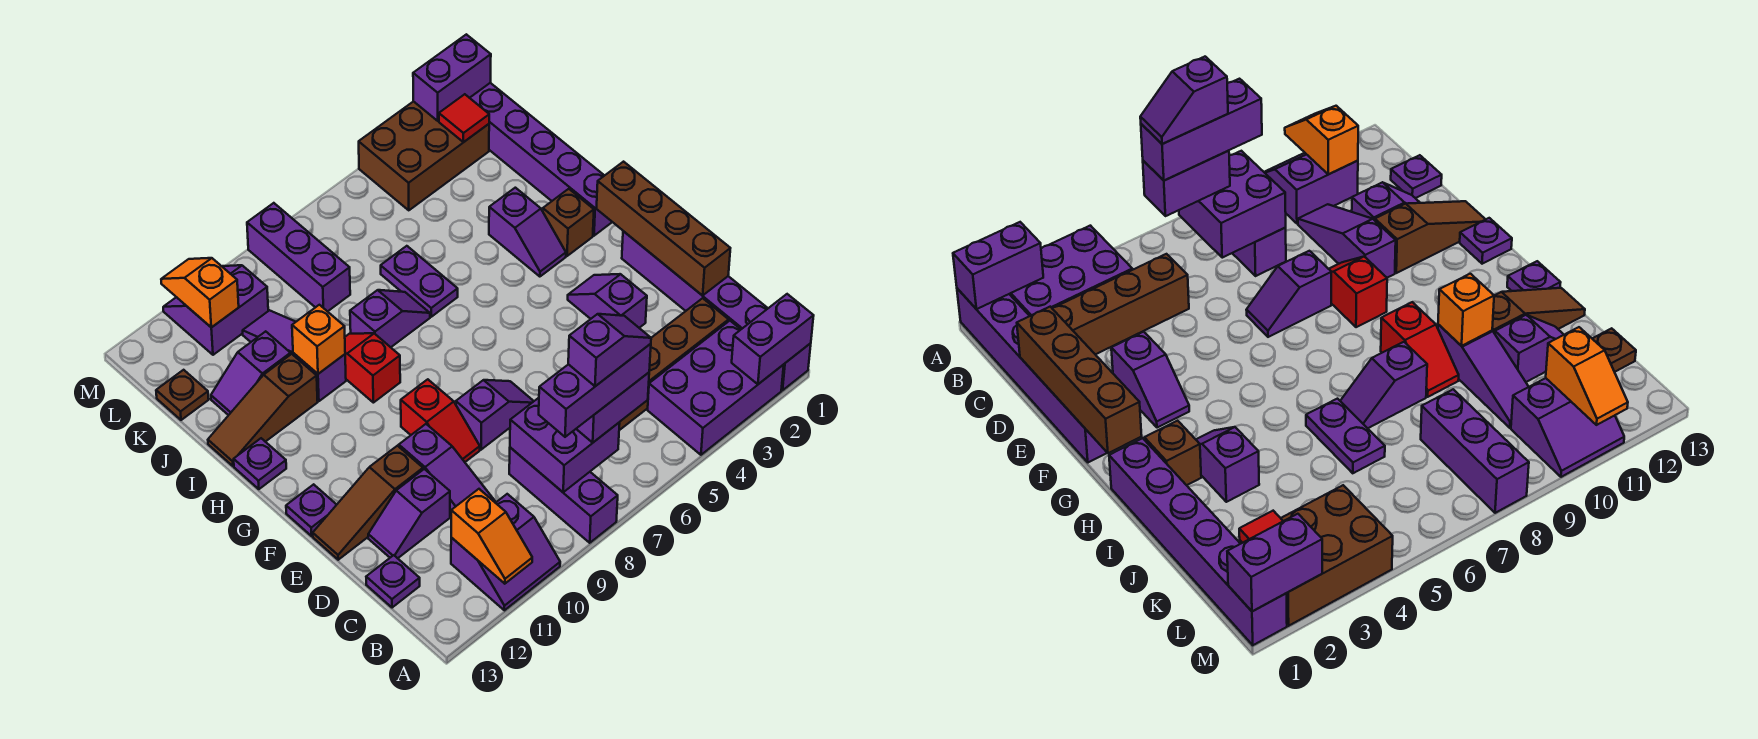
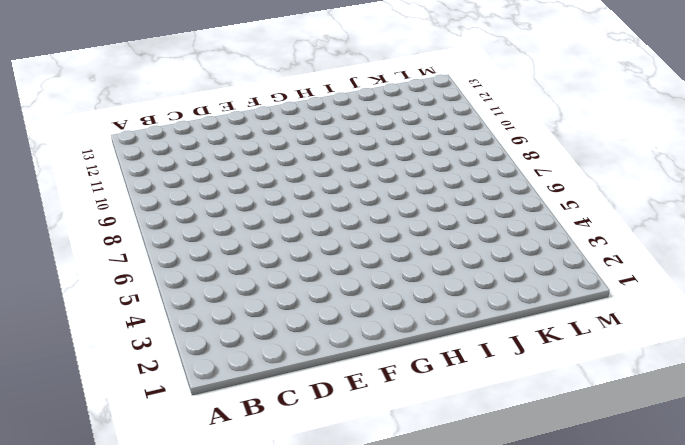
none -> purple 1x6 brick [622,231,811,390]
none -> purple 2x3 brick [648,321,784,455]
none -> purple 1x3 brick [509,448,618,543]
none -> purple 2x2 slope [451,494,560,610]

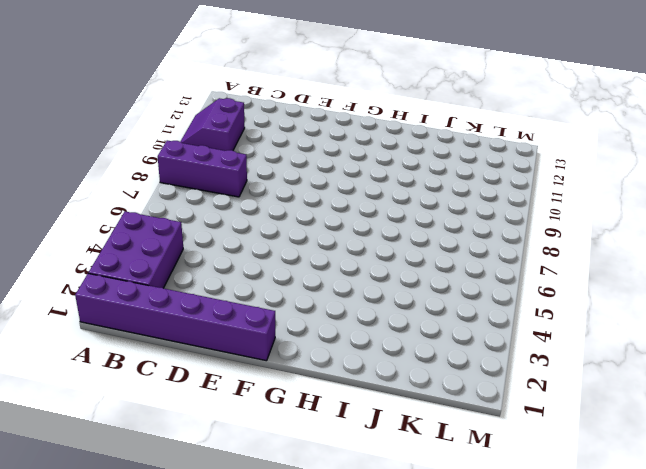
none -> brown 1x4 brick [619,298,729,430]
none -> purple 1x3 slope [399,424,496,516]
none -> purple 1x1 plate [366,555,420,608]
none -> purple 1x2 slope [368,469,450,558]

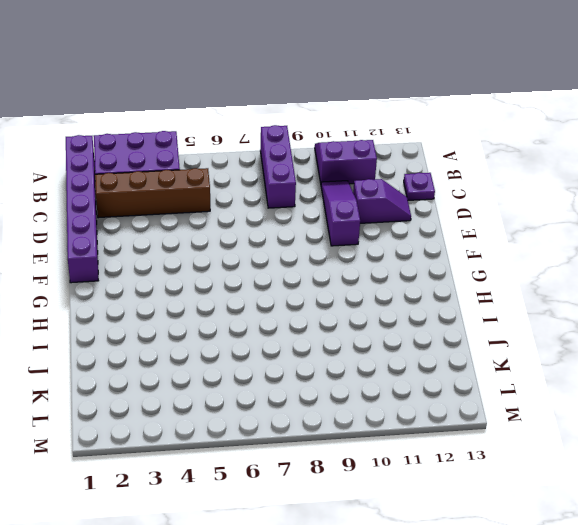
none -> purple 1x2 slope [568,274,647,328]
none -> purple 1x2 slope [456,380,534,450]
none -> red 1x2 slope [401,379,480,462]
none -> brown 1x3 slope [313,446,423,560]

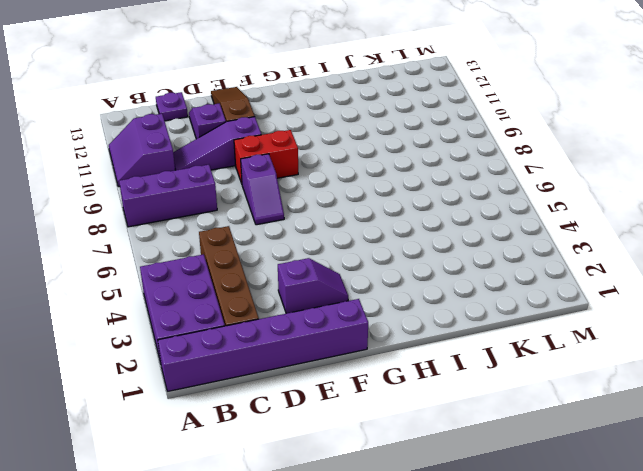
red 1x2 brick [234,130,298,183] -> red 1x2 slope [401,379,480,462]
none -> purple 1x1 plate [286,484,337,536]
none -> purple 1x6 brick [470,83,612,236]
none -> brown 1x1 brick [543,189,594,256]
none -> purple 1x2 slope [489,188,566,277]

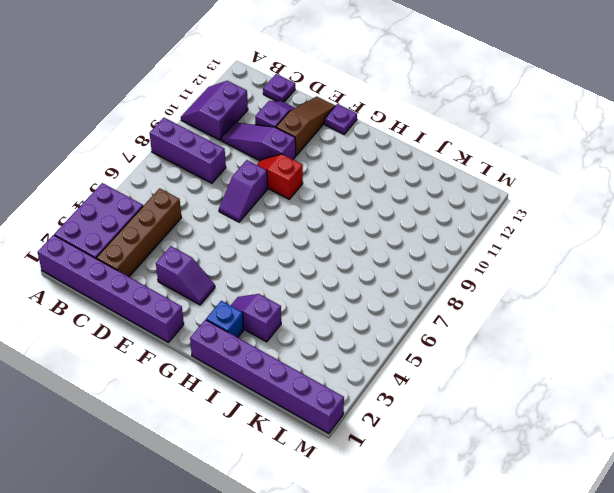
blue 1x1 brick [206,301,244,337] -> brown 1x1 brick [543,189,594,256]
none -> red 1x2 slope [345,333,400,403]
none -> purple 1x1 plate [234,438,286,489]
none -> purple 1x2 plate [381,246,458,317]
none -> purple 1x2 slope [350,290,430,347]

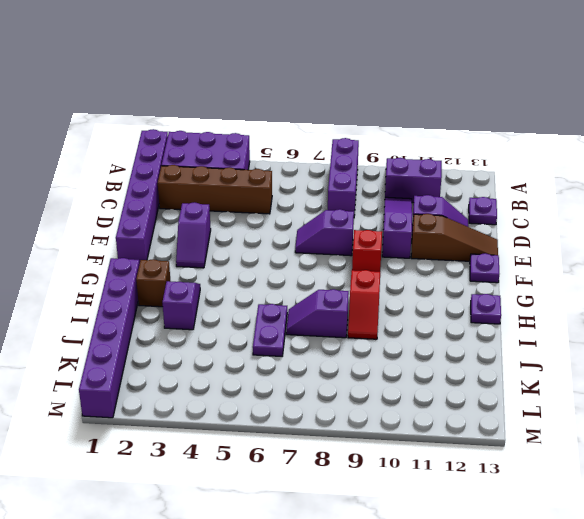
none -> purple 1x3 slope [243,310,346,401]
none -> brown 1x3 slope [208,354,318,466]
none -> purple 1x2 slope [211,331,291,415]
none -> purple 1x3 brick [247,203,350,311]

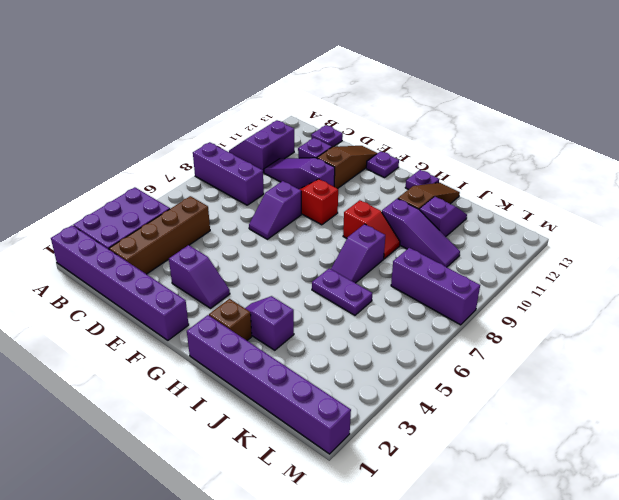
none -> brown 1x1 plate [156,370,209,420]
none -> brown 2x3 brick [359,101,489,210]
none -> purple 2x2 slope [163,265,268,355]
none -> purple 1x2 brick [732,294,814,384]

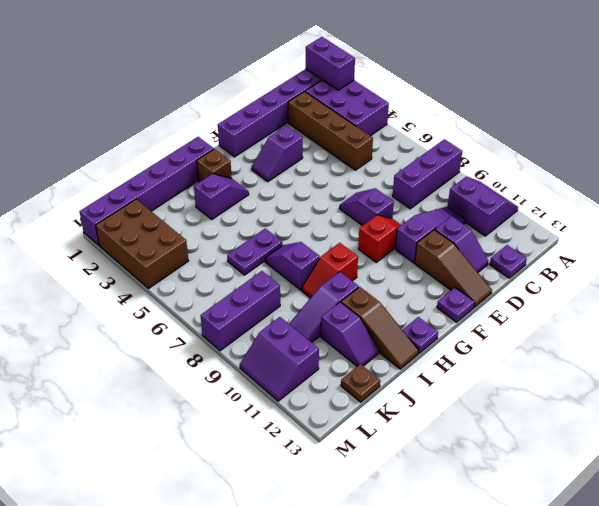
none -> orange 1x2 slope [451,489,532,584]
none -> purple 2x2 brick [510,398,620,492]
none -> brown 1x4 brick [597,162,730,296]
none -> orange 1x1 brick [292,305,345,374]

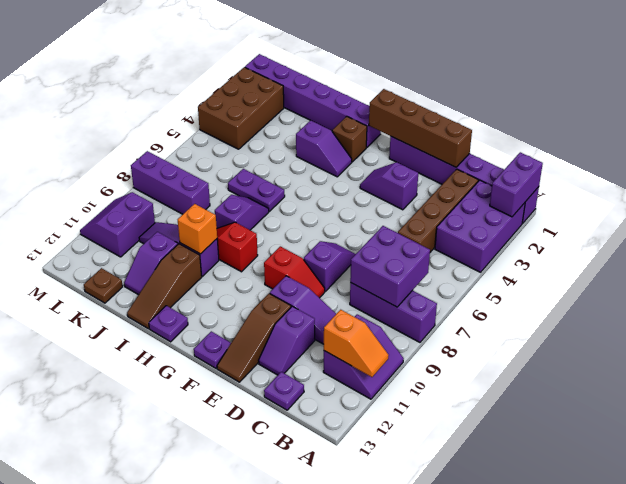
none -> red 1x1 tile [439,94,489,142]
none -> orange 1x2 slope [161,258,239,328]
none -> purple 1x2 brick [413,34,491,121]
none -> purple 1x2 brick [576,373,649,442]

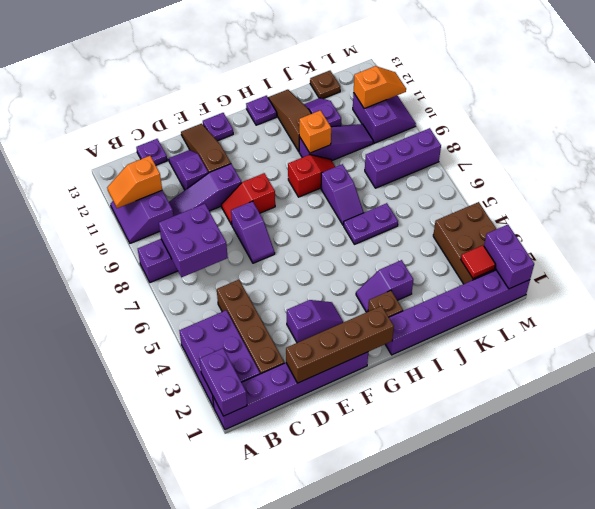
none -> purple 1x2 brick [576,373,649,442]
none -> purple 1x3 brick [539,344,651,437]
none -> purple 1x2 slope [568,314,651,386]

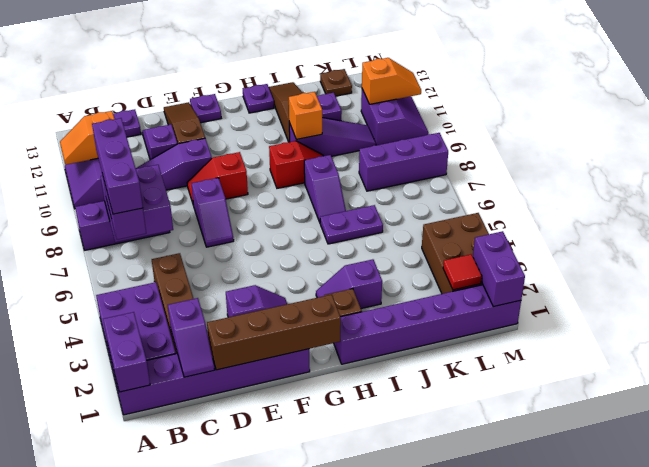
purple 1x2 slope [168,298,215,377] -> purple 1x2 slope moved to [568,314,651,386]

